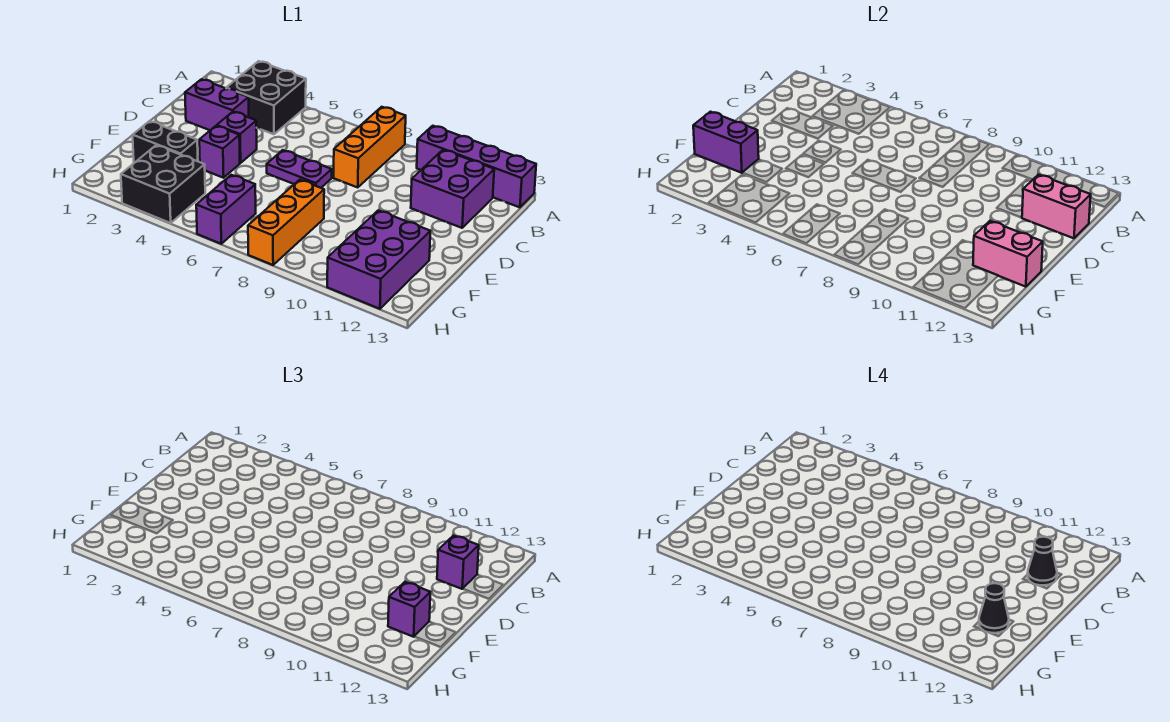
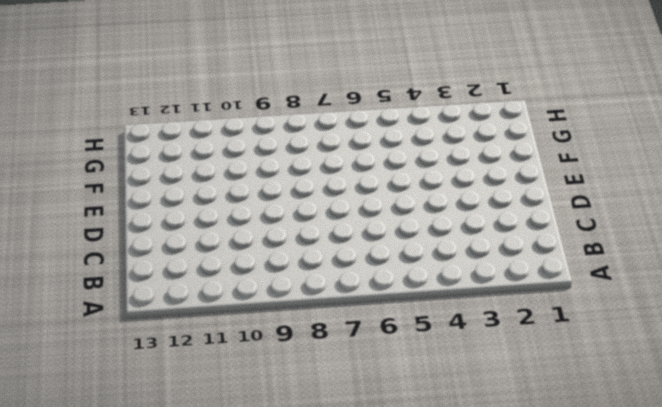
none -> black 2x2 brick [226,61,306,134]
none -> orange 1x3 brick [334,107,406,188]
none -> purple 1x4 brick [417,126,536,207]

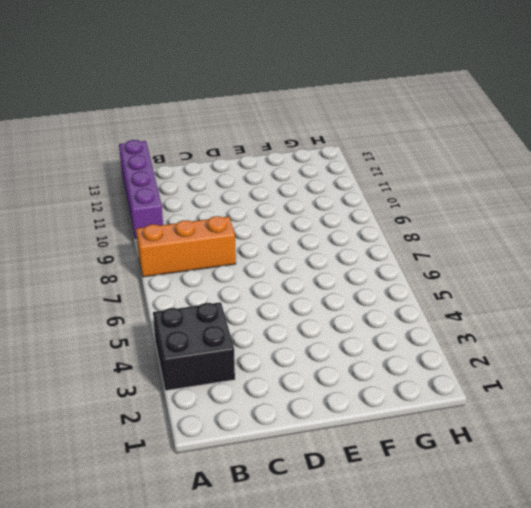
none -> purple 2x2 brick [411,150,494,228]
none -> purple 1x2 brick [185,79,249,130]
none -> purple 1x1 brick [217,112,257,163]

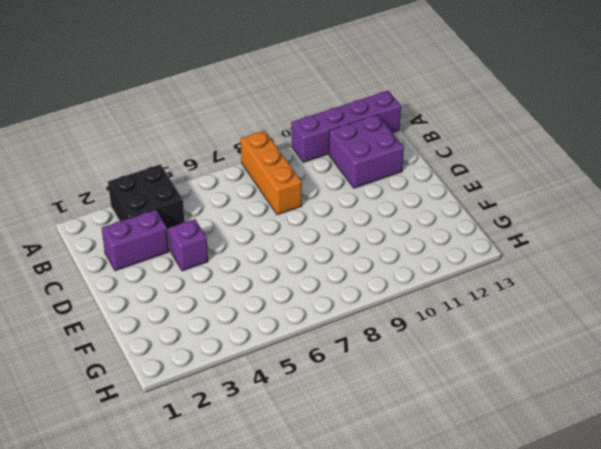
none -> purple 1x2 plate [267,150,332,188]
none -> purple 1x1 brick [199,126,240,178]
none -> black 1x2 brick [133,121,198,163]

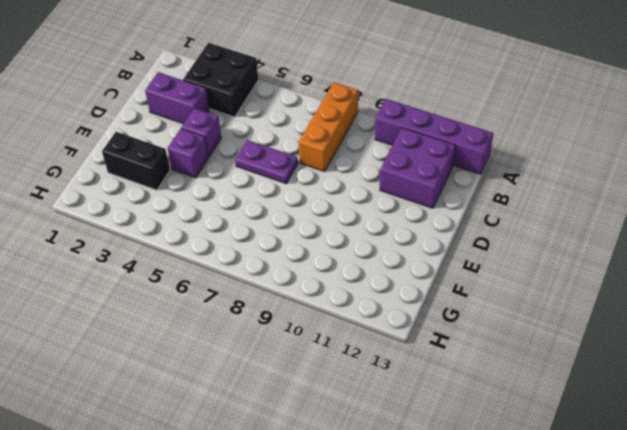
none -> orange 1x3 brick [248,180,324,265]
none -> purple 2x3 brick [327,210,430,309]
none -> black 2x2 brick [121,145,205,223]

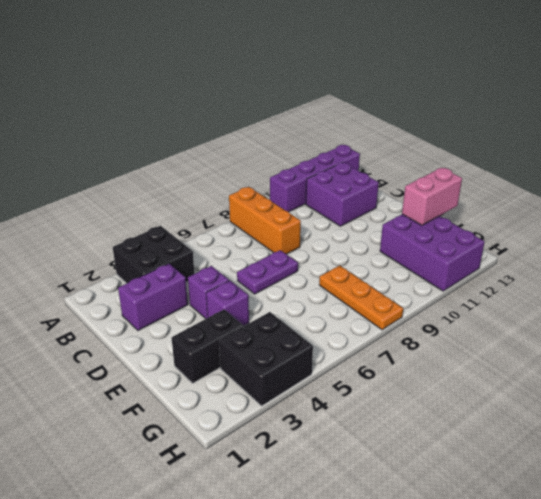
orange 1x3 plate [319,265,403,330] -> orange 1x3 brick [248,180,324,265]
none -> purple 1x2 brick [196,175,256,244]
none -> pink 1x2 brick [1022,175,1091,238]
none -> purple 1x2 brick [693,112,759,173]

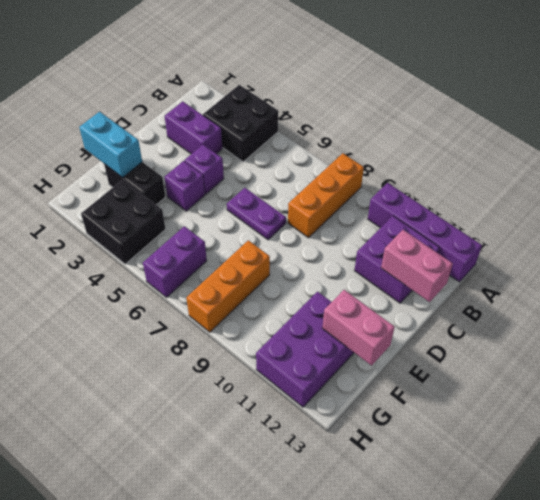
cyan 1x2 brick [79,112,142,178] -> purple 1x2 brick [693,112,759,173]
none -> purple 1x1 brick [437,536,479,589]
none -> purple 1x1 brick [388,582,430,637]
none -> black 1x1 cone [1028,537,1057,586]

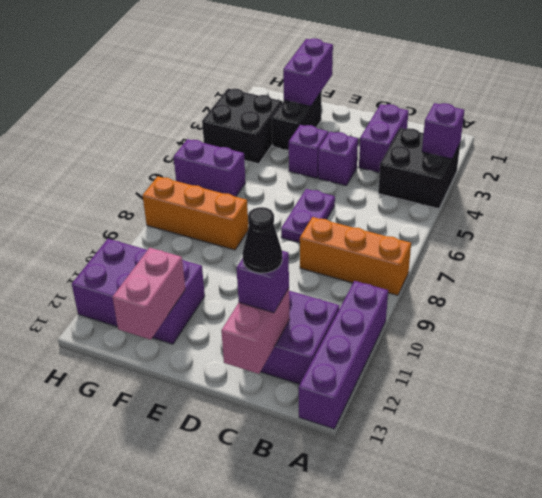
purple 1x1 brick [422,103,464,159] -> purple 1x1 brick moved to [388,582,430,637]
none -> black 1x1 cone [979,583,1009,633]

